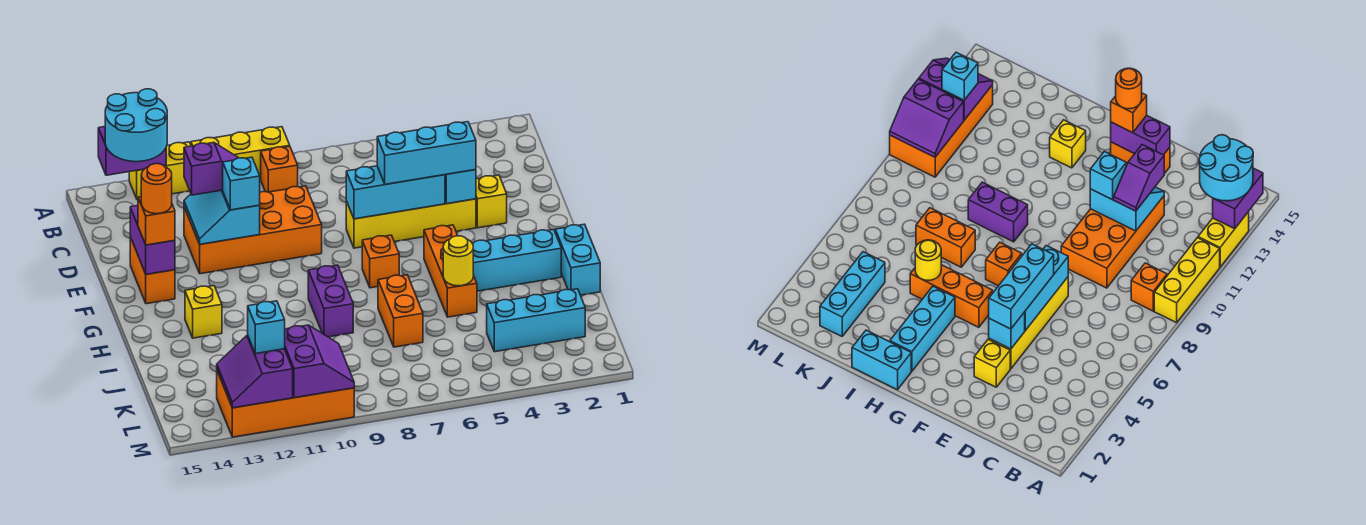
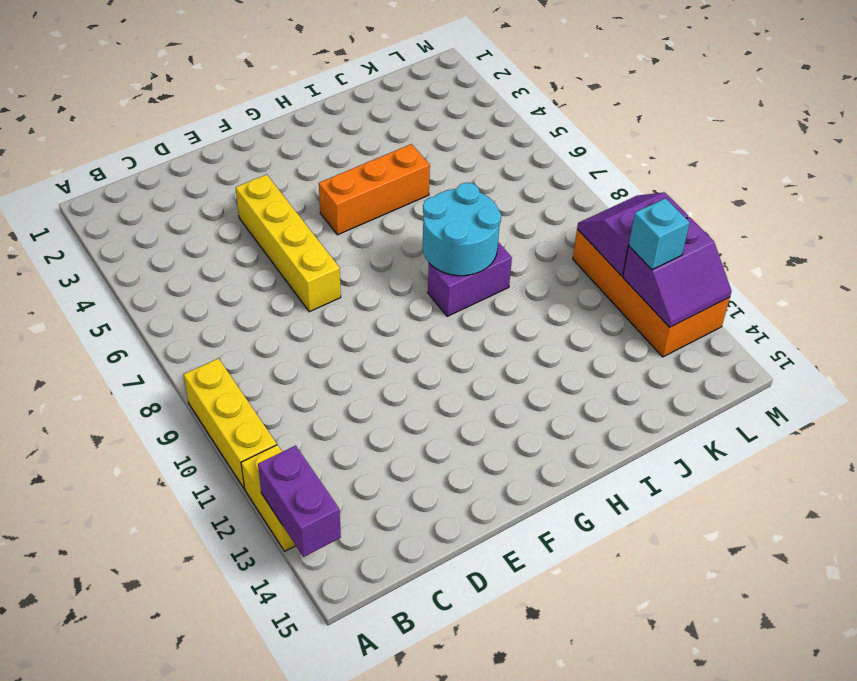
cyan 2x2 round brick [423,183,501,276] -> cyan 2x2 round brick moved to [105,89,167,162]
none -> orange 1x1 brick [261,146,298,192]
none -> orange 2x4 brick [184,186,322,274]
none -> yellow 1x1 brick [476,175,507,228]
none -> orange 1x2 brick [130,237,175,304]

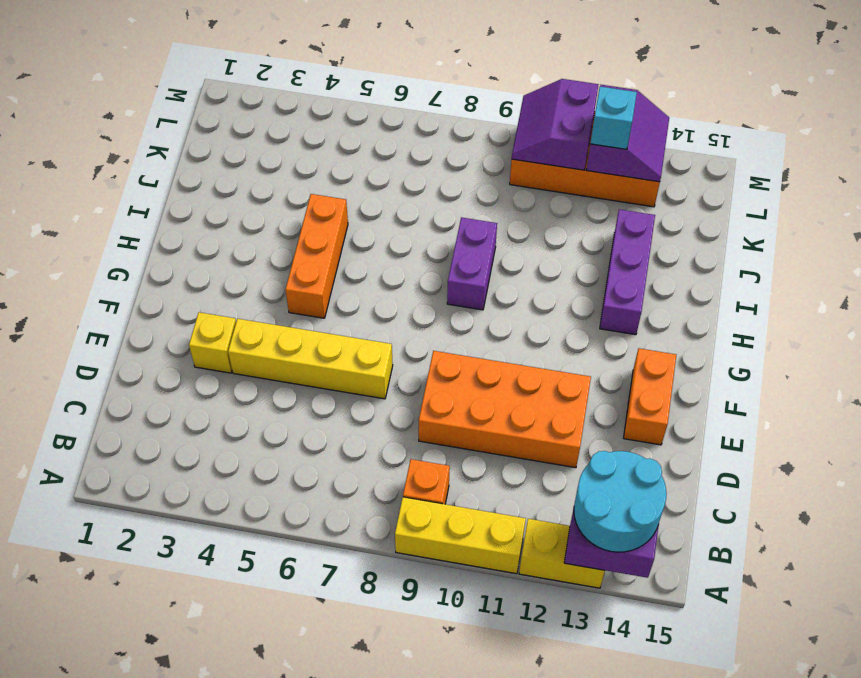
purple 1x3 brick [600,209,655,335] -> yellow 1x1 brick [185,286,222,338]
none -> orange 1x1 brick [362,235,399,288]
none -> cyan 1x2 brick [555,224,600,295]
none -> cyan 1x3 brick [472,229,561,291]
none -> orange 1x2 brick [378,275,423,347]

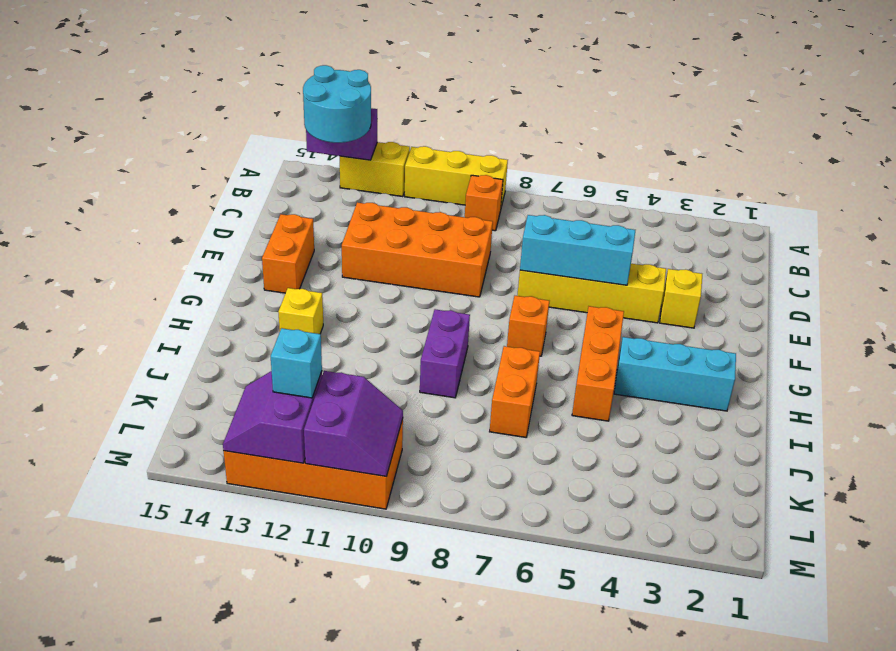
none -> cyan 1x2 brick [555,224,600,295]
none -> cyan 1x3 brick [487,289,585,352]
none -> cyan 2x2 slope [184,190,260,244]
none -> cyan 1x1 brick [445,170,476,204]

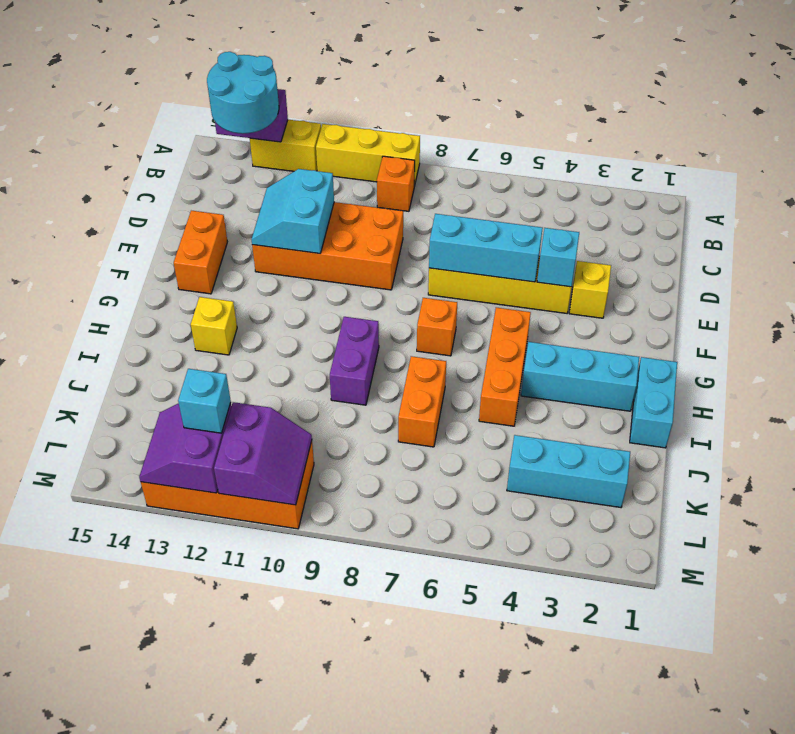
none -> purple 1x2 brick [130,206,175,274]
none -> yellow 1x1 round brick [443,236,473,286]
none -> purple 1x2 slope [184,143,238,195]
none -> cyan 1x3 brick [377,122,476,184]

